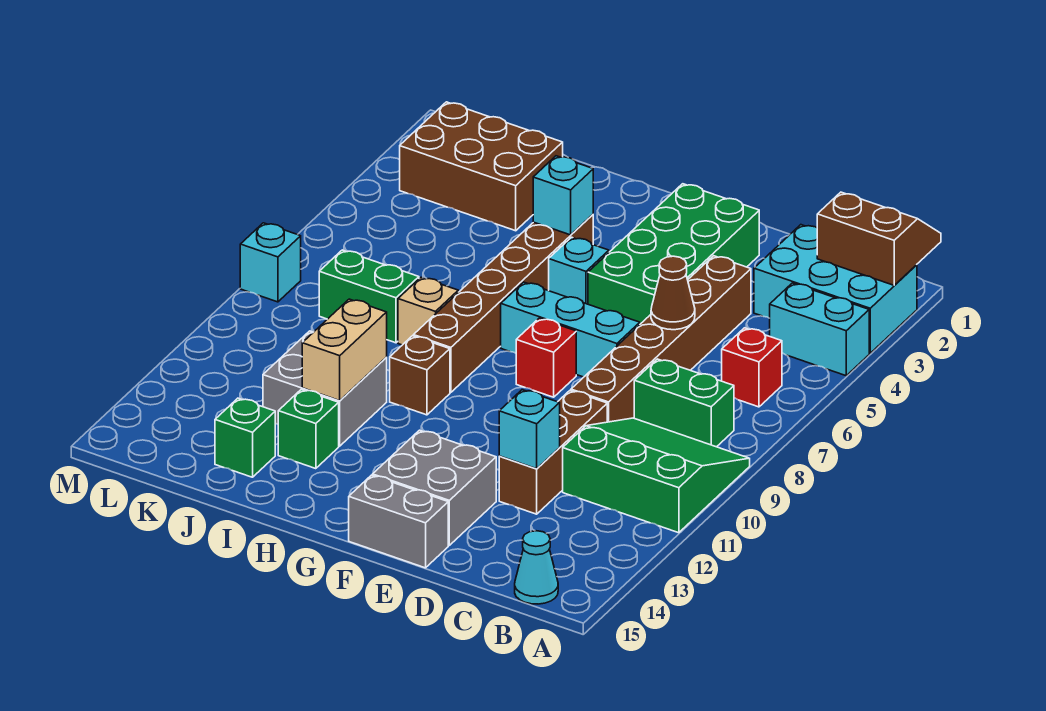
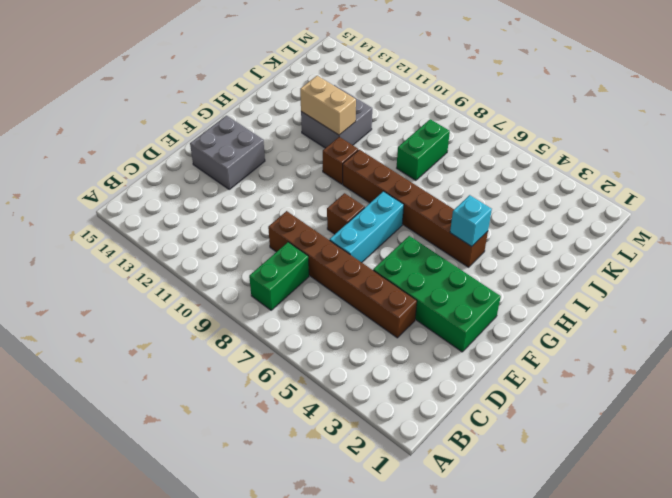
brown 1x1 brick [327,193,365,234] -> red 1x1 brick [516,318,576,397]
none -> cyan 2x3 brick [754,225,917,353]
none -> cyan 1x2 brick [770,283,869,376]
none -> green 3x3 slope [563,418,750,533]

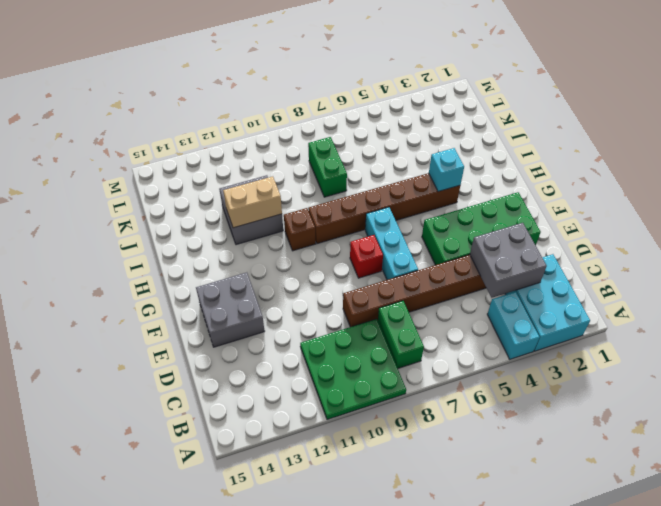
green 3x3 plate [300,319,406,420] -> green 3x3 slope [563,418,750,533]
grey 2x2 brick [470,223,547,298] -> none
none -> red 1x1 brick [722,328,782,407]
none -> cyan 1x1 cone [515,531,558,604]
none -> brown 1x3 brick [499,390,607,514]

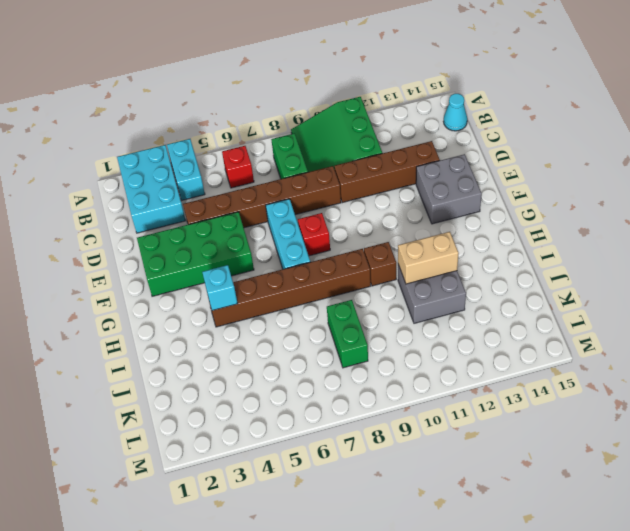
brown 1x4 brick [334,141,440,203] -> brown 1x3 brick [499,390,607,514]
none -> grey 1x2 brick [349,475,448,568]
none -> cyan 1x1 brick [549,237,609,304]
none -> tan 1x1 brick [398,277,458,345]

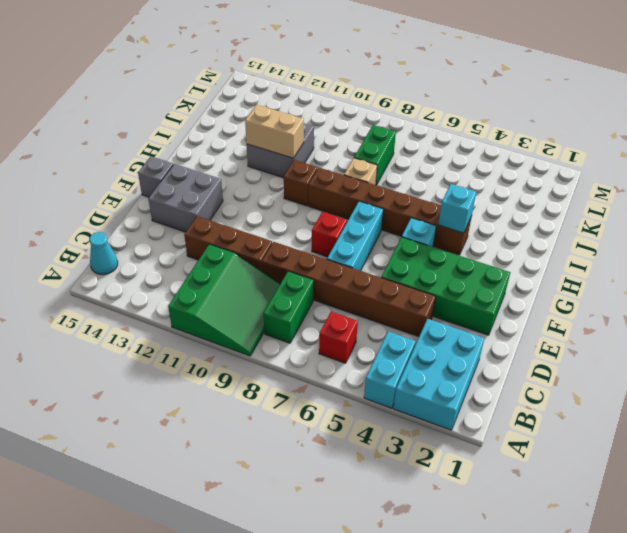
grey 1x1 brick [138,156,173,197] -> grey 1x2 brick [349,475,448,568]
none -> green 1x1 brick [278,389,339,469]
none -> brown 2x3 brick [400,102,563,231]
none -> green 1x1 brick [215,398,275,477]

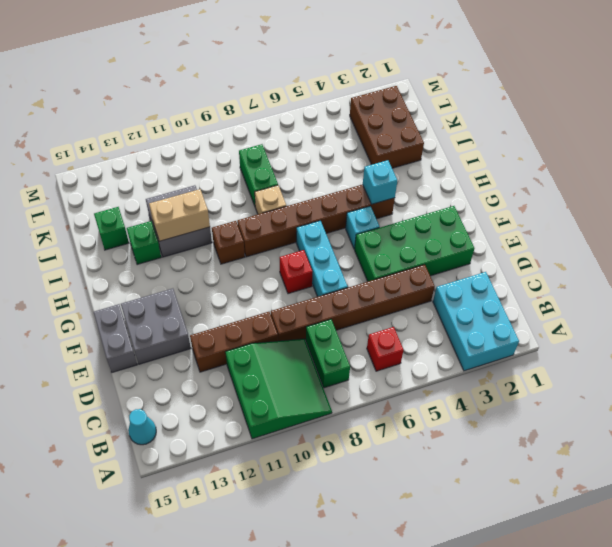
none -> cyan 1x2 brick [770,283,869,376]
none -> cyan 1x1 brick [240,223,301,302]
none -> brown 2x2 slope [817,192,941,285]

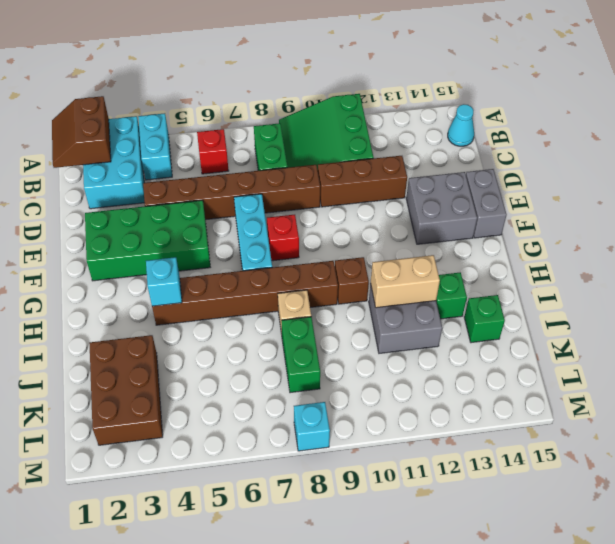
none -> cyan 1x1 brick [549,237,609,304]
none -> brown 1x1 cone [651,256,695,330]
none -> cyan 1x1 brick [499,390,560,469]

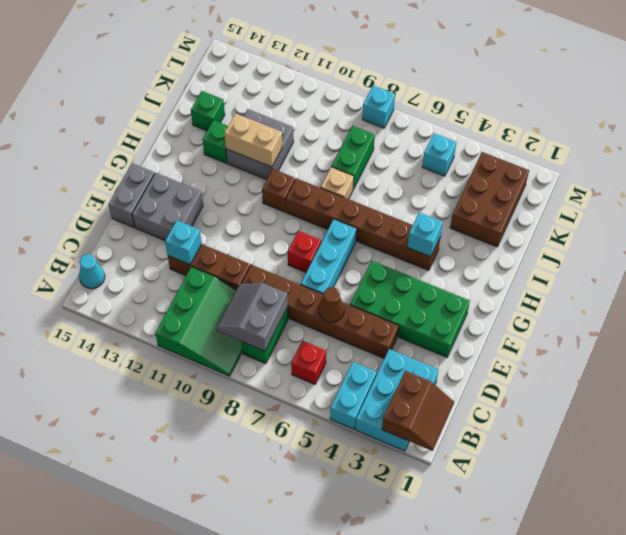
grey 2x2 slope [216,283,288,351] -> none
cyan 1x1 brick [422,133,456,176] -> cyan 1x1 brick moved to [549,237,609,304]

